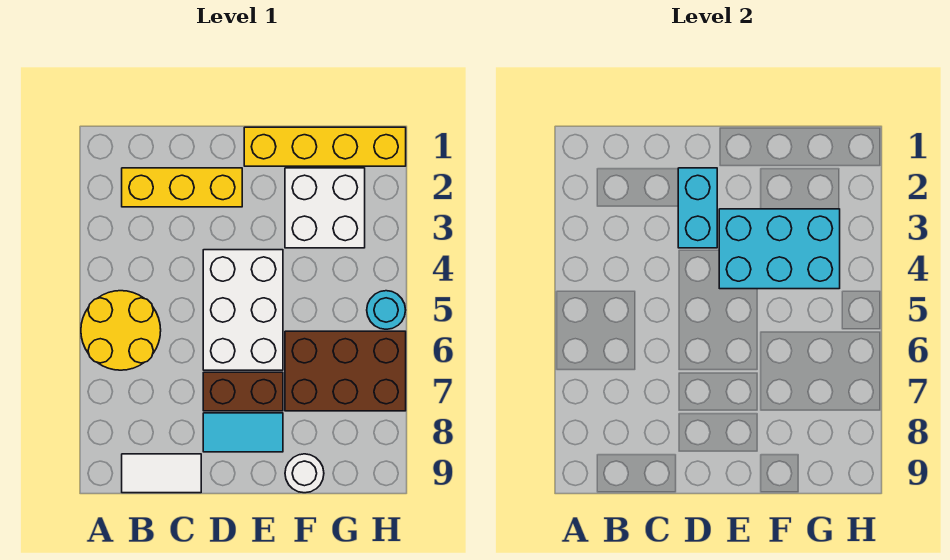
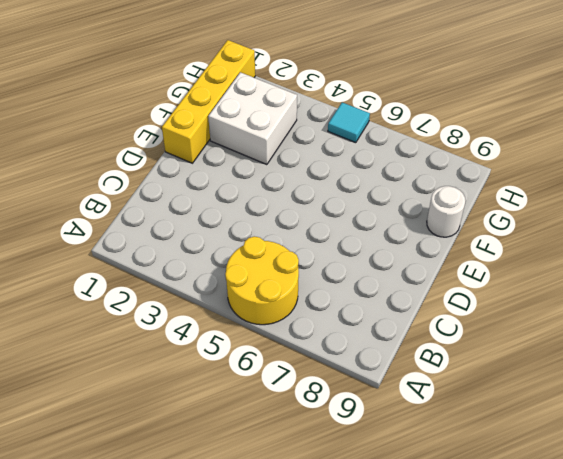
cyan 1x1 tile [328,102,370,143] -> cyan 1x1 round brick [367,291,406,329]
none -> yellow 1x3 brick [122,168,242,207]
none -> white 1x2 tile [122,454,201,493]
none -> white 2x3 brick [203,250,283,370]

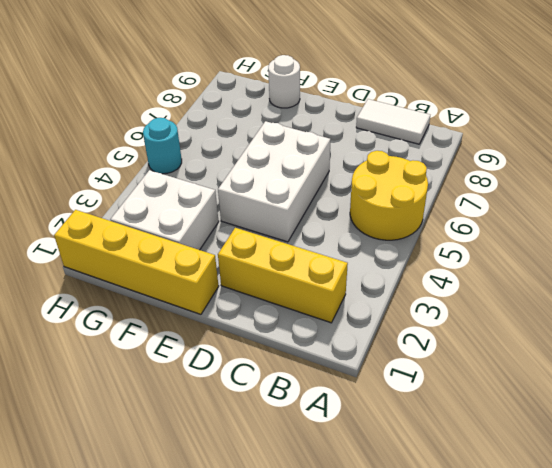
none -> brown 1x2 brick [203,372,283,411]
none -> cyan 1x2 tile [203,413,283,452]
none -> brown 2x3 brick [285,331,406,411]

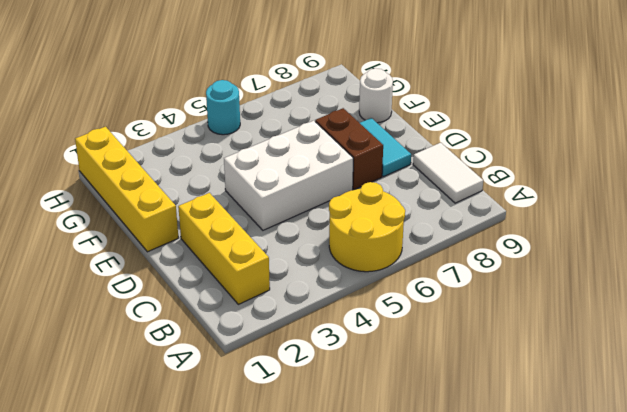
none -> white 2x2 brick [285,168,365,248]
none -> brown 2x3 brick [285,331,406,411]
none -> cyan 1x2 brick [678,168,717,248]

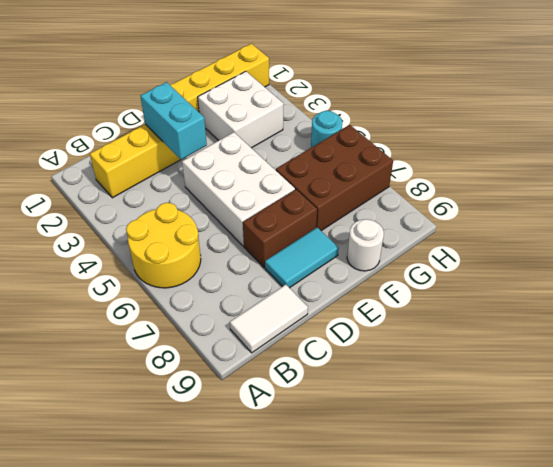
none -> cyan 2x3 brick [719,209,840,289]

